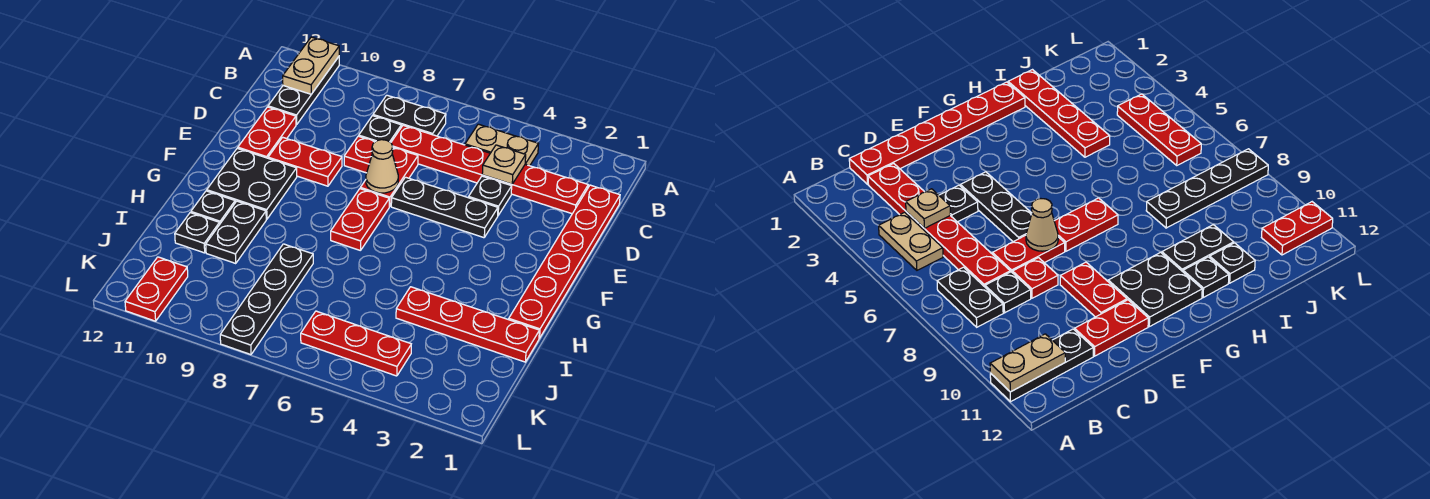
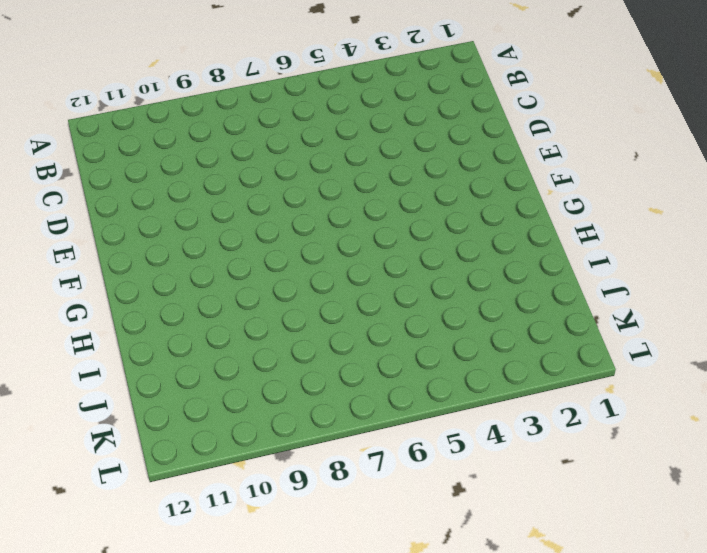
none -> black 1x3 plate [268,57,339,125]
none -> tan 1x2 plate [465,124,538,166]
none -> black 1x2 plate [373,95,446,136]

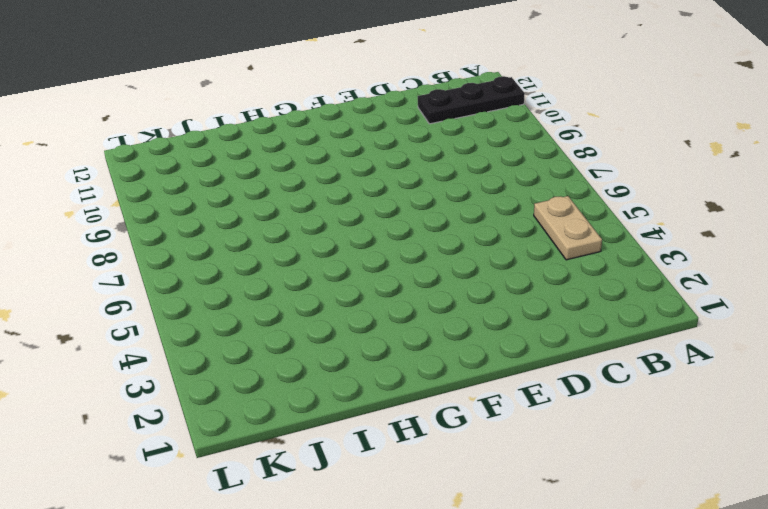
none -> black 1x2 plate [373,95,446,136]
none -> red 1x6 plate [509,185,620,338]
none -> red 1x6 plate [391,125,588,214]

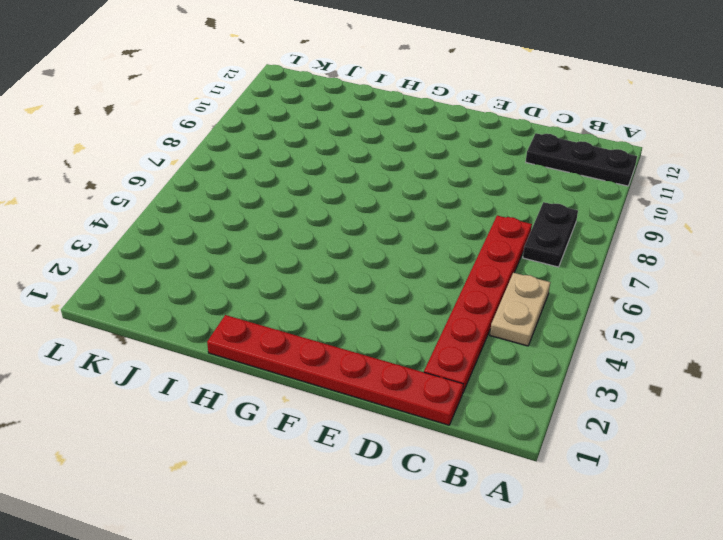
none -> black 1x1 plate [359,116,401,142]
none -> black 1x1 plate [469,176,512,215]
none -> red 1x2 plate [360,148,418,207]

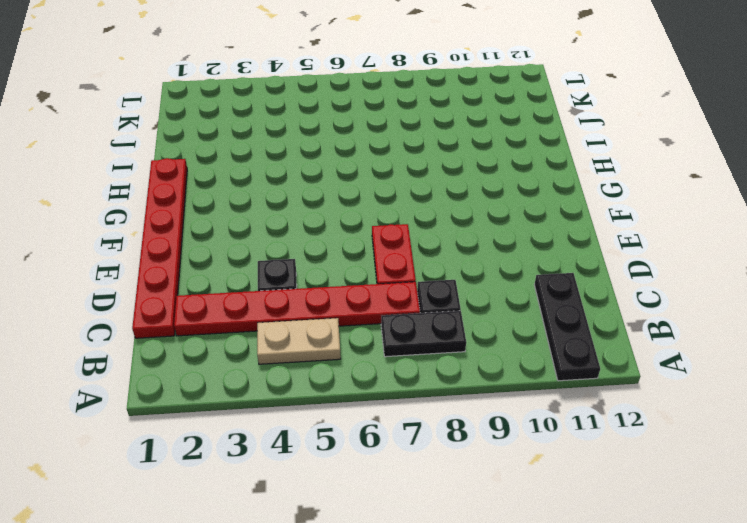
none -> red 1x1 plate [344,136,375,173]
none -> red 1x2 plate [238,107,296,158]
none -> black 1x3 plate [391,177,498,238]

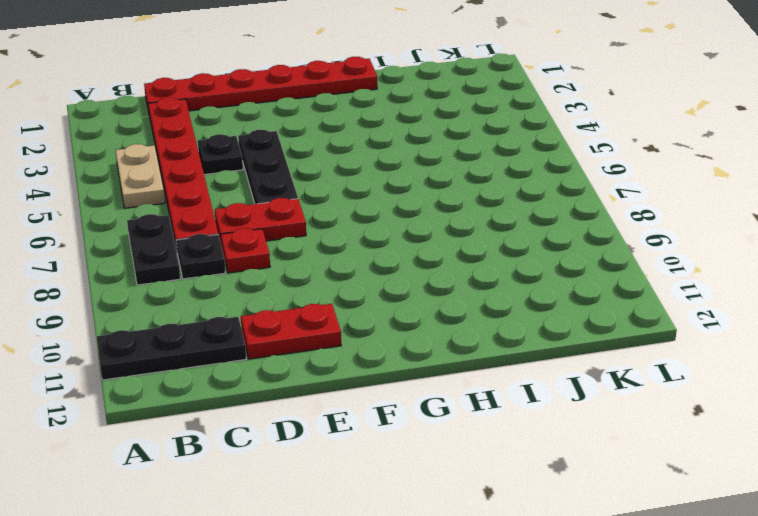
none -> red 1x2 plate [268,137,342,186]
none -> red 1x2 plate [331,189,389,251]
none -> black 2x2 plate [207,148,297,219]

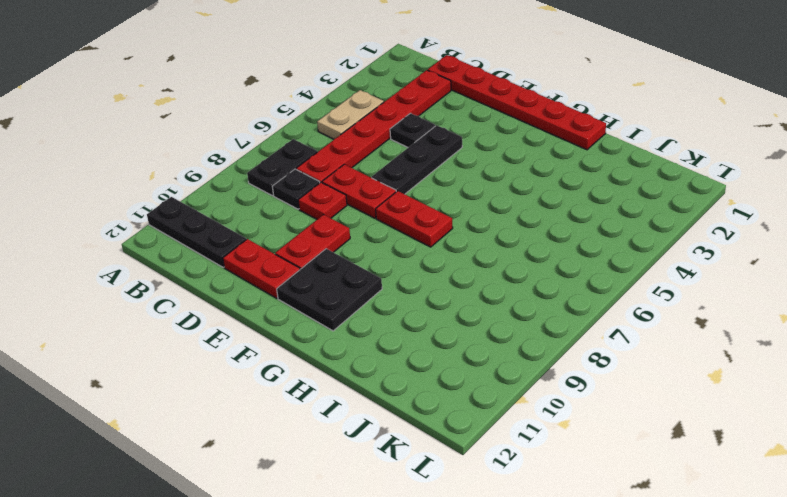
none -> black 1x2 plate [206,201,266,263]
none -> black 1x1 plate [191,191,235,224]
none -> red 1x4 plate [396,287,539,362]

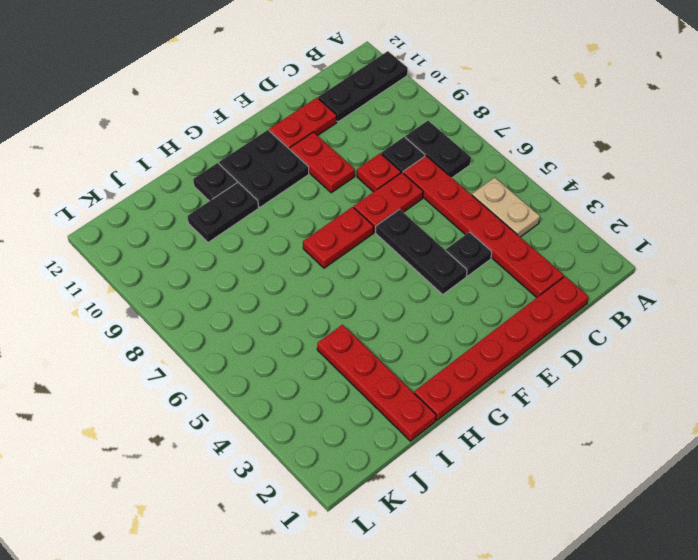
none -> black 1x4 plate [220,244,313,355]
none -> black 1x1 plate [175,213,220,253]
none -> red 1x3 plate [301,311,411,376]

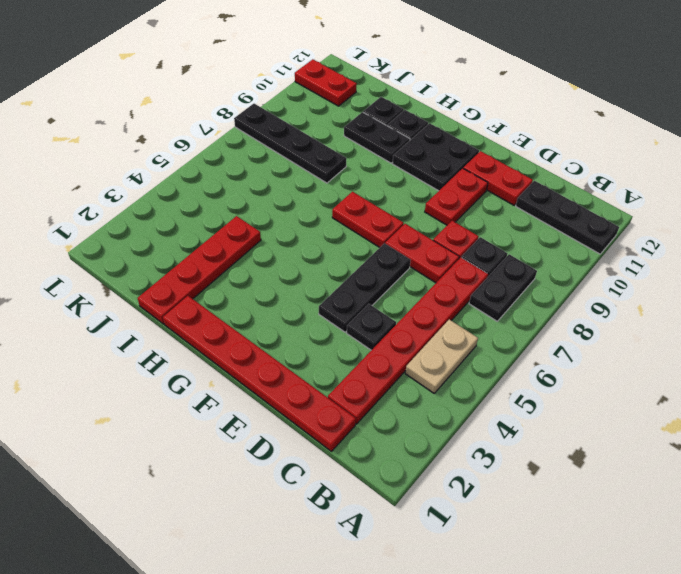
none -> red 1x3 plate [301,311,411,376]
none -> tan 1x2 plate [283,37,339,94]
none -> tan 1x1 plate [482,145,526,184]

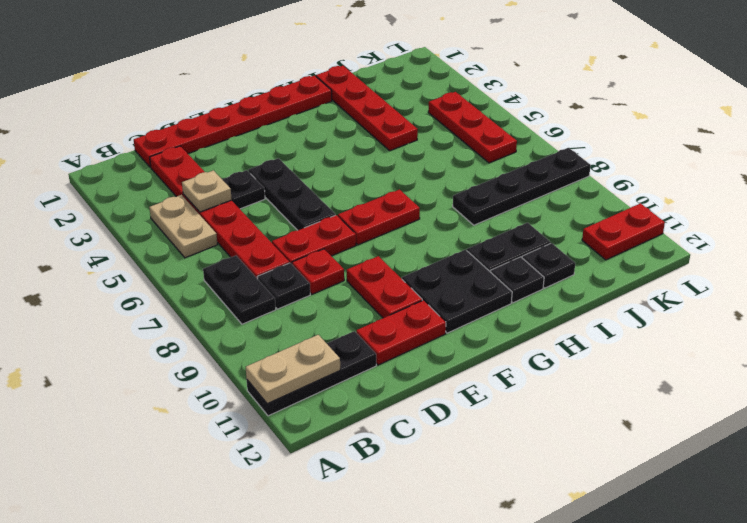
none -> tan 1x1 cone [366,140,398,193]

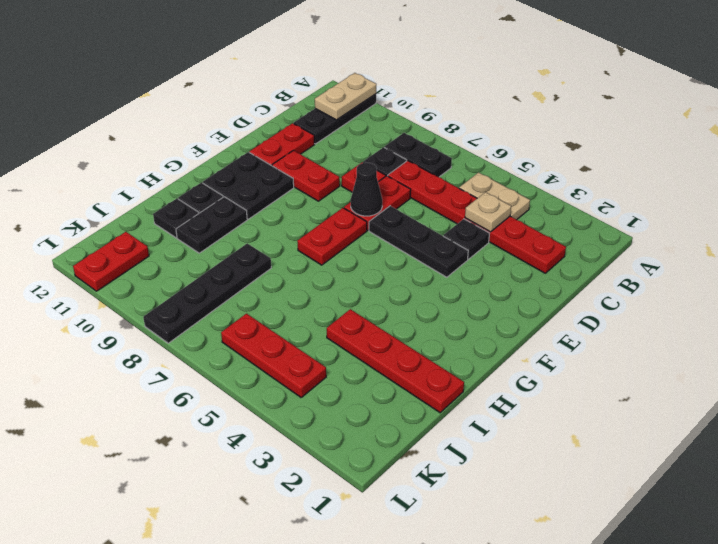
black 1x1 cone [351,163,382,216] -> tan 1x1 cone [366,140,398,193]
none -> red 1x6 plate [509,185,620,338]

